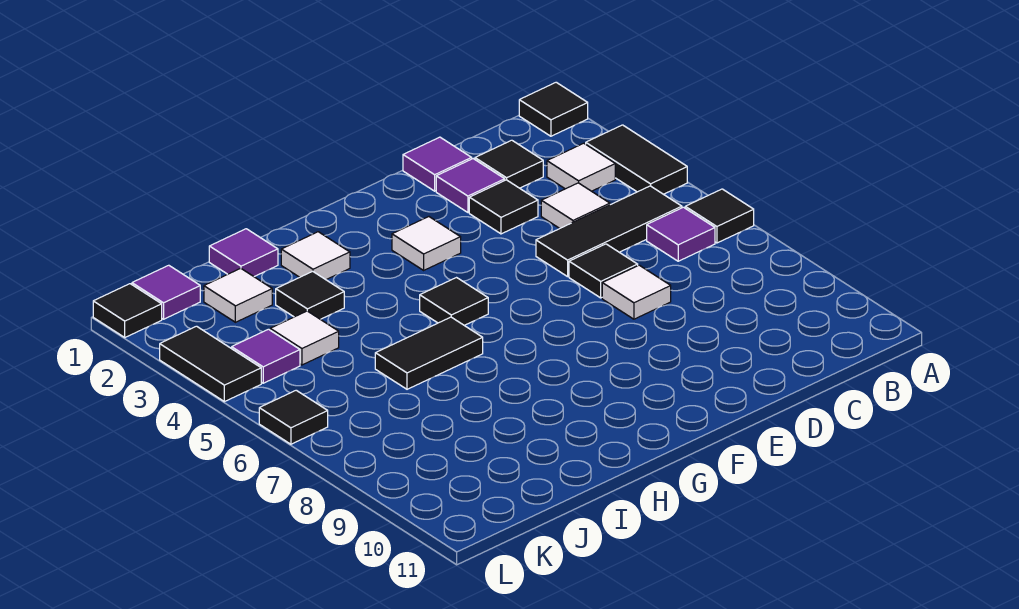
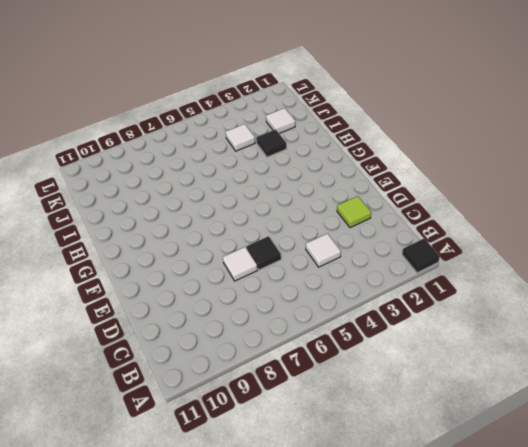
lime 1x1 tile [337,196,371,228] -> purple 1x1 tile [436,159,505,212]
none -> black 1x2 tile [586,125,687,194]
none -> black 1x1 tile [685,189,754,243]
none -> white 1x1 tile [547,143,615,191]

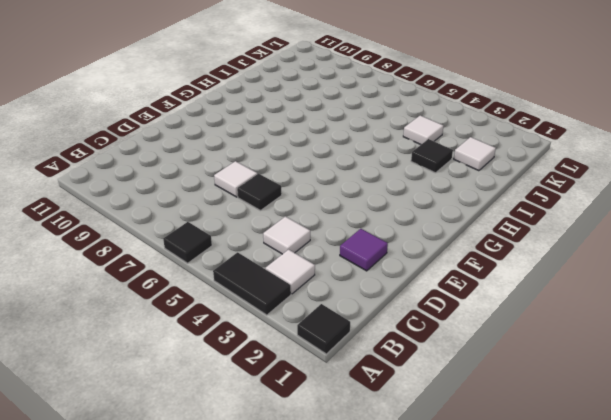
none -> black 1x3 tile [536,186,682,277]
none -> purple 1x1 tile [647,207,715,261]
none -> black 1x1 tile [475,140,543,188]

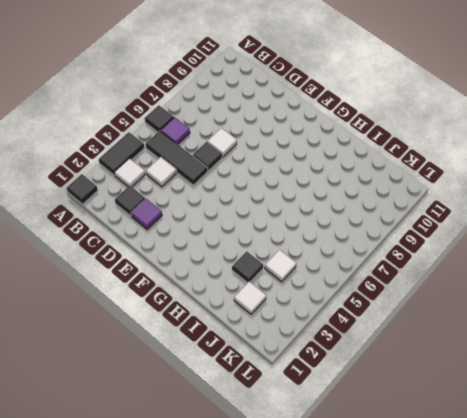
none -> purple 1x1 tile [403,137,472,191]
none -> black 1x1 tile [469,180,538,234]
none -> white 1x1 tile [392,217,461,270]

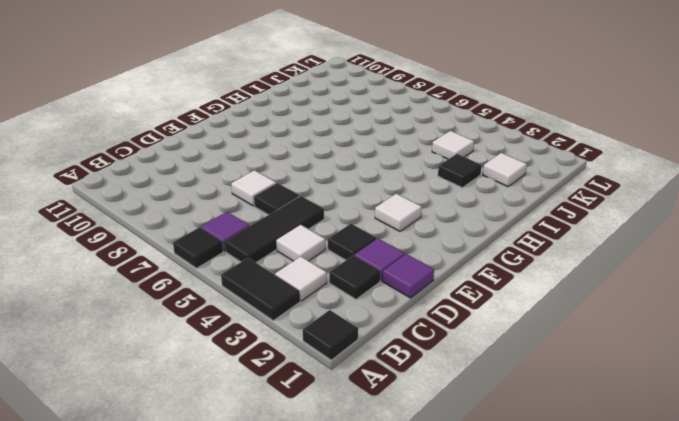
none -> black 1x1 tile [420,278,488,325]
none -> white 1x1 tile [281,232,350,280]
none -> black 1x2 tile [375,317,483,389]

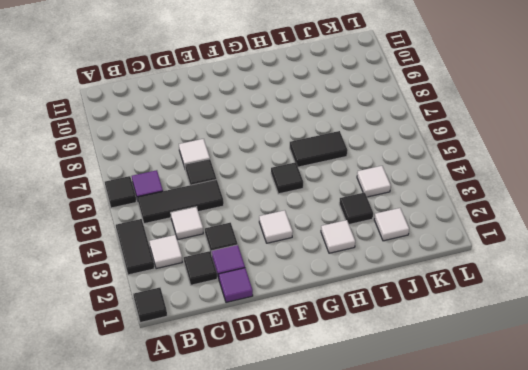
none -> purple 1x1 tile [209,229,278,276]
none -> purple 1x1 tile [132,265,200,319]
none -> purple 1x1 tile [232,329,300,383]

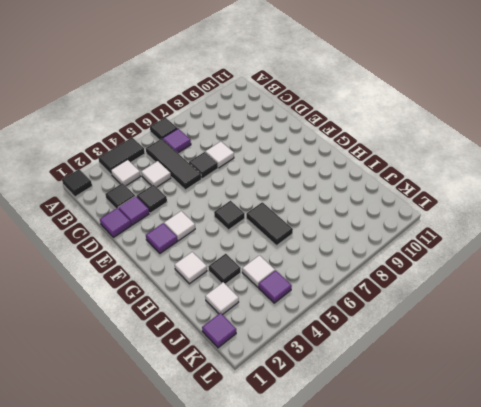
purple 1x1 tile [146,223,177,253] -> purple 1x1 tile moved to [209,229,278,276]
none -> black 1x1 tile [93,284,162,337]
none -> black 1x2 tile [160,326,261,402]
none -> black 1x1 tile [259,390,328,444]

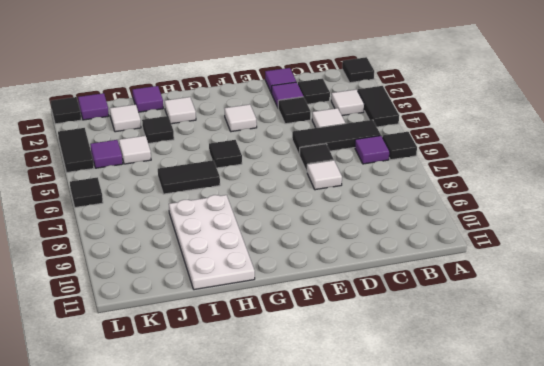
white 2x4 plate [169,195,255,290] -> none

